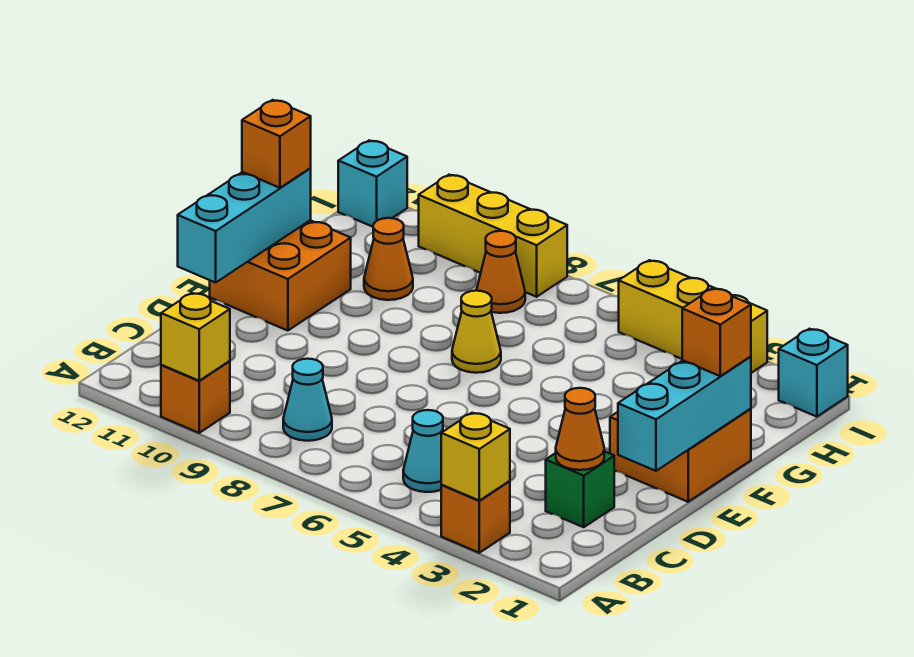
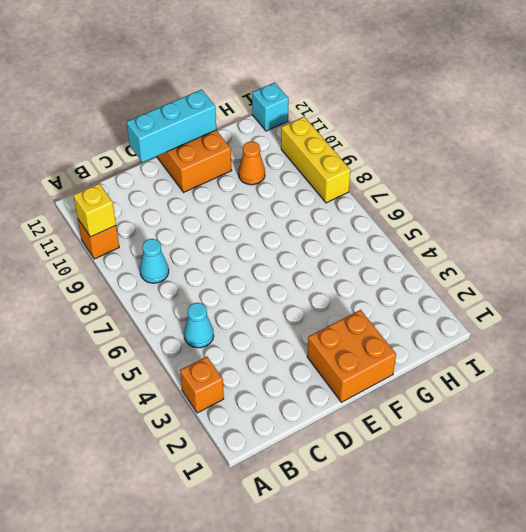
none -> green 1x1 brick [546,451,614,527]
none -> yellow 1x1 cone [452,291,501,373]
none -> orange 1x1 cone [476,231,525,313]

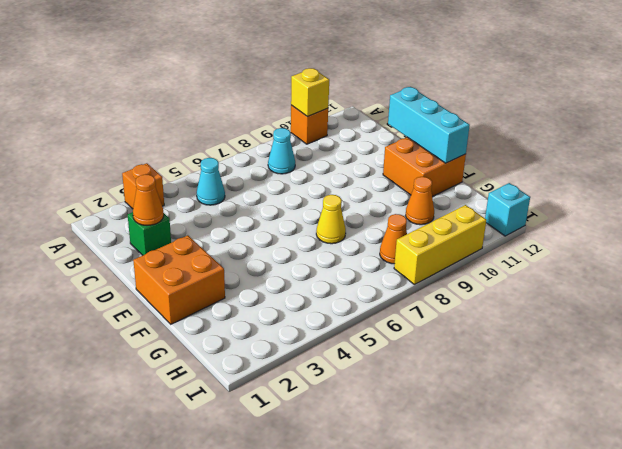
none -> cyan 1x1 brick [779,329,848,417]
none -> yellow 1x3 brick [619,260,767,373]
none -> yellow 1x1 brick [441,413,510,501]

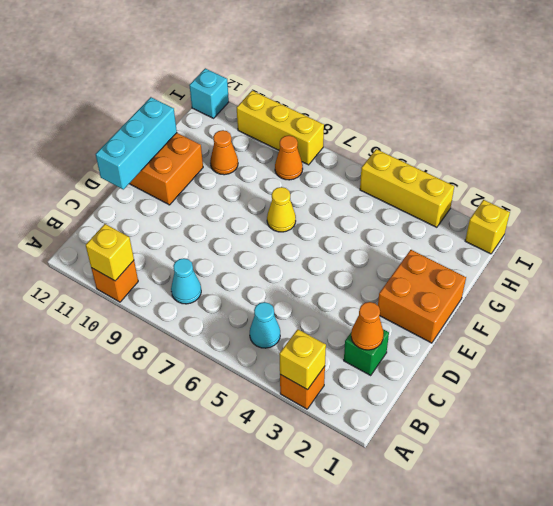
yellow 1x1 brick [465,200,510,254] -> cyan 1x1 brick [779,329,848,417]
none -> cyan 1x3 brick [618,357,751,471]
none -> orange 1x1 brick [682,288,751,376]
none -> orange 1x1 brick [242,100,311,188]

